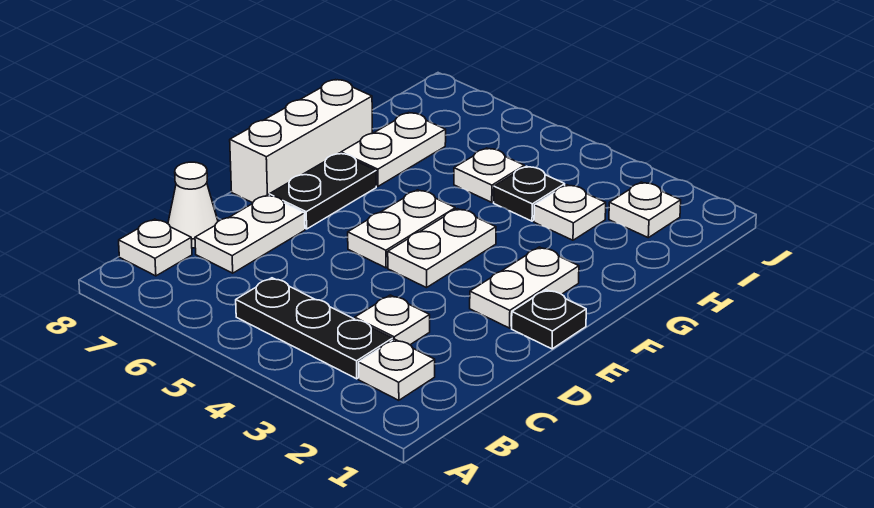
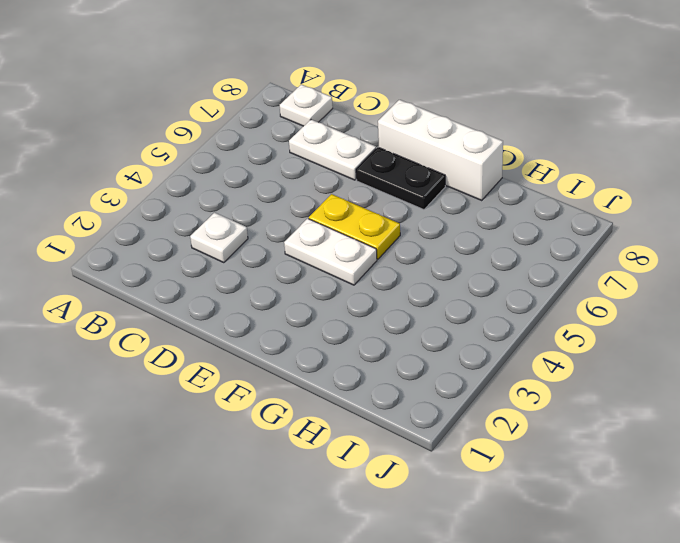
yellow 1x2 plate [309,194,400,259] -> white 1x2 plate [348,190,455,268]
none -> white 1x1 plate [359,339,435,400]
none -> black 1x3 plate [236,278,393,379]
none -> white 1x1 cone [168,162,218,248]

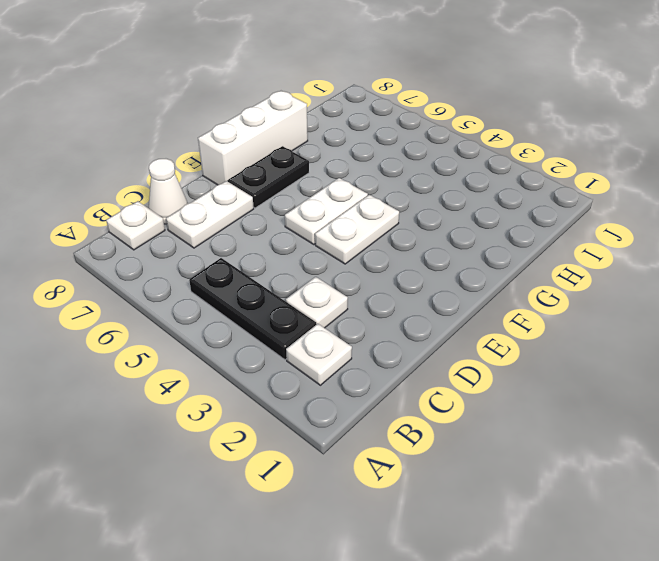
none -> black 1x1 plate [512,290,586,349]
none -> white 1x2 plate [470,247,579,328]
none -> white 1x2 plate [341,113,446,186]

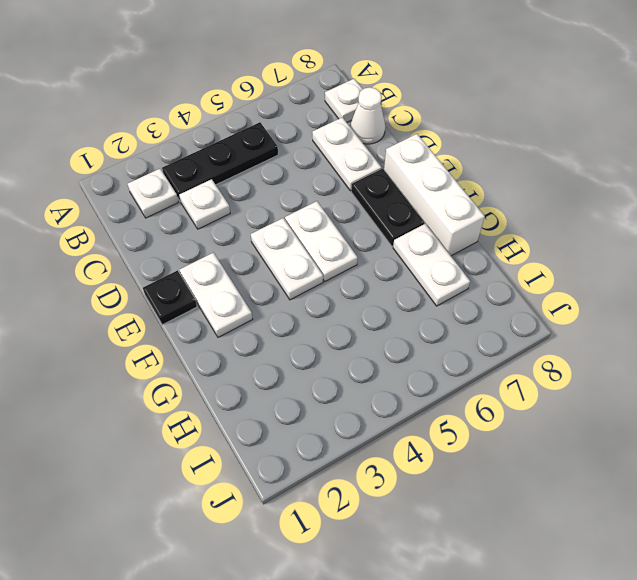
none -> white 1x1 plate [534,185,606,240]
none -> black 1x1 plate [494,166,565,221]
none -> white 1x1 plate [454,148,524,202]

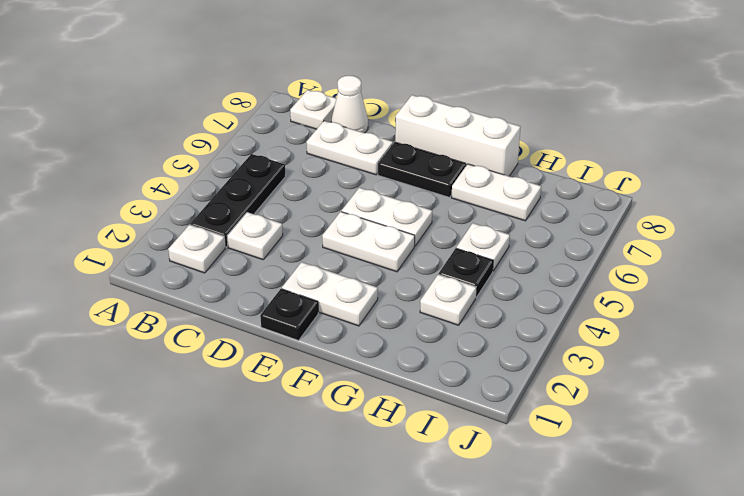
none -> white 1x1 plate [609,182,681,238]

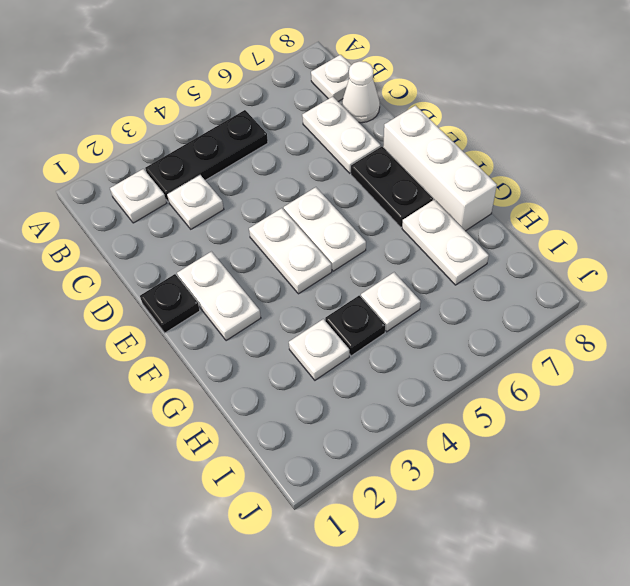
none -> white 1x1 plate [609,182,681,238]

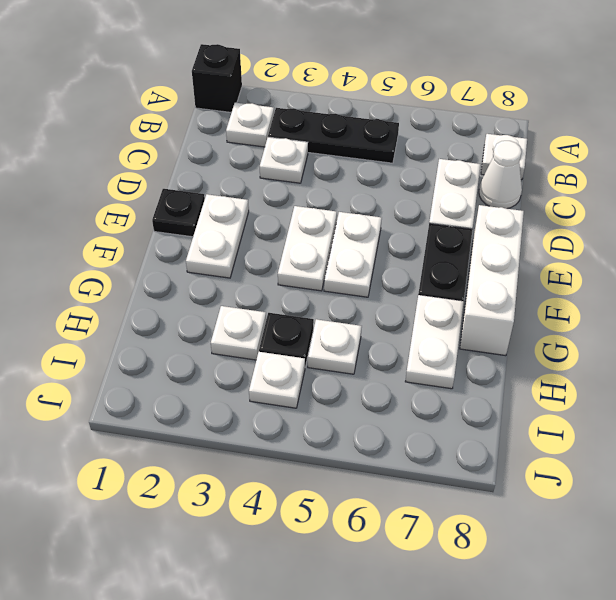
black 1x1 brick [192,44,242,113] -> none
white 1x1 plate [249,352,305,408] -> white 1x1 plate moved to [609,182,681,238]

